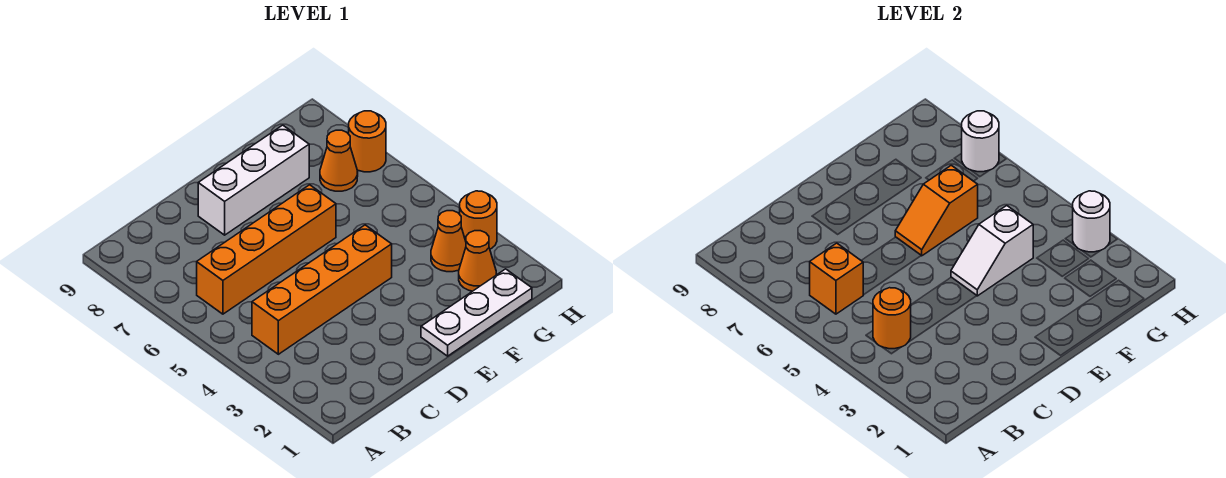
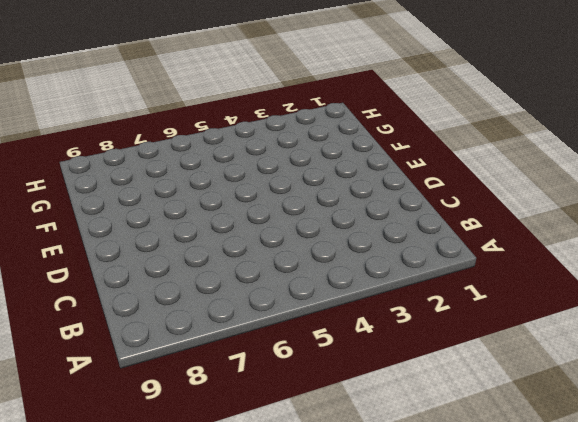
none -> orange 1x4 brick [252,225,392,354]
none -> orange 1x4 brick [197,185,336,314]
none -> white 1x3 brick [198,125,309,235]

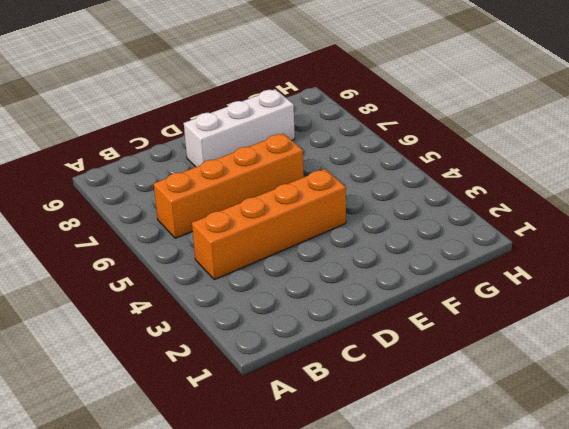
none -> white 1x3 plate [421,269,532,356]
none -> orange 1x1 cone [459,231,496,291]
none -> orange 1x1 cone [431,211,466,272]

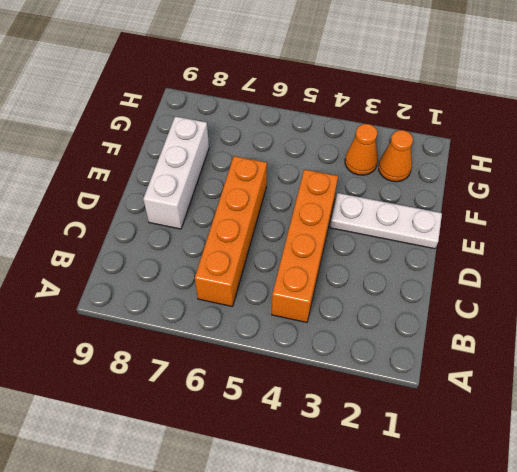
white 1x3 plate [330,193,442,249] -> white 1x3 plate turned to [421,269,532,356]
none -> orange 1x1 cone [320,130,358,191]
none -> orange 1x1 round brick [460,191,497,249]
none -> orange 1x1 round brick [349,111,386,172]

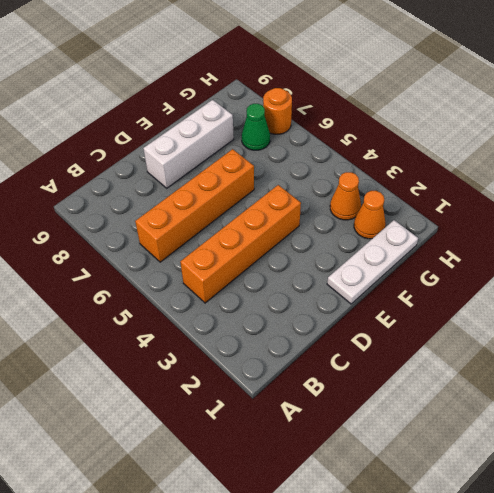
green 1x1 cone [242,104,270,150] -> orange 1x1 cone [320,130,358,191]
none -> orange 1x1 round brick [460,191,497,249]
none -> orange 1x1 round brick [873,288,911,349]
none -> orange 1x1 brick [810,243,863,314]

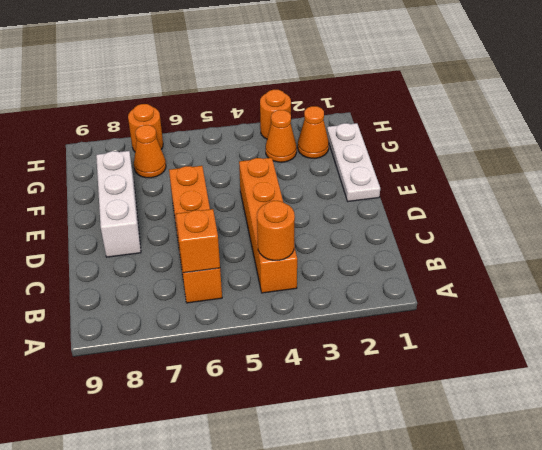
none -> white 1x2 slope [951,206,1033,296]
none -> orange 1x2 slope [895,165,978,256]
none -> white 1x1 round brick [1073,191,1110,252]

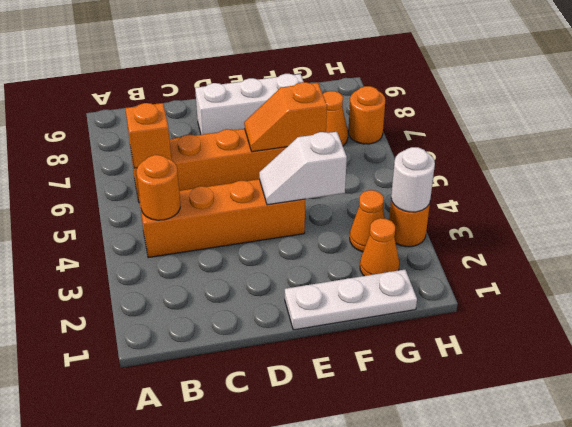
none -> white 1x1 round brick [962,111,999,172]

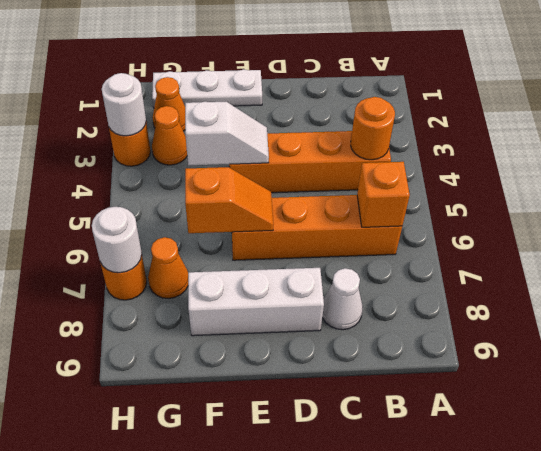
white 1x1 cone [322,268,363,330] -> none

